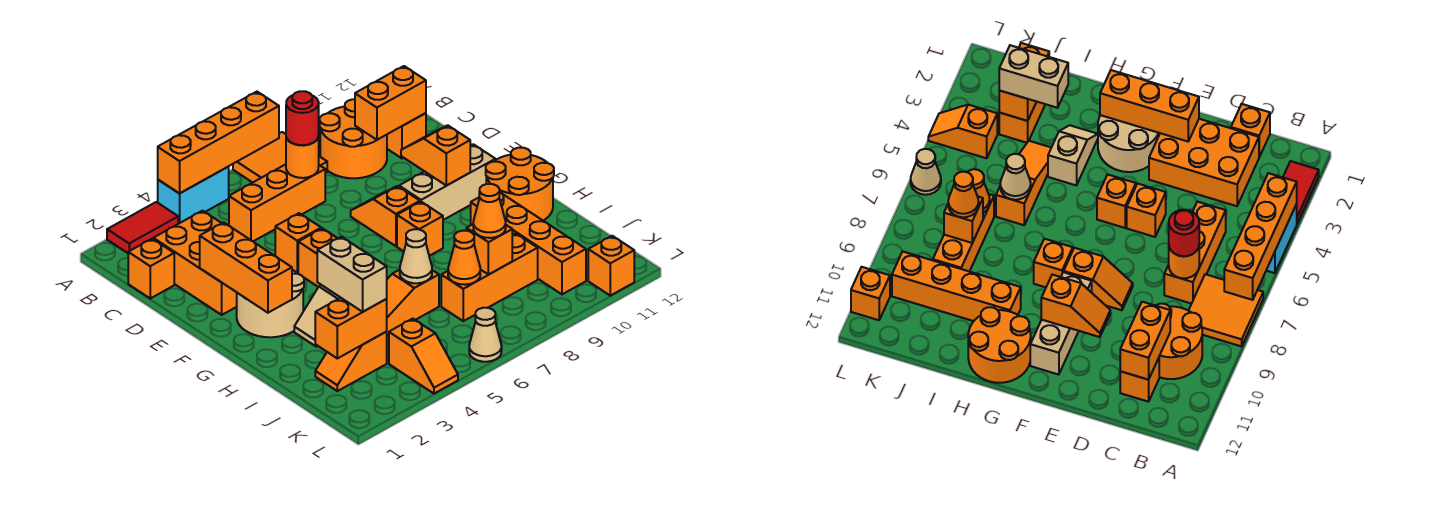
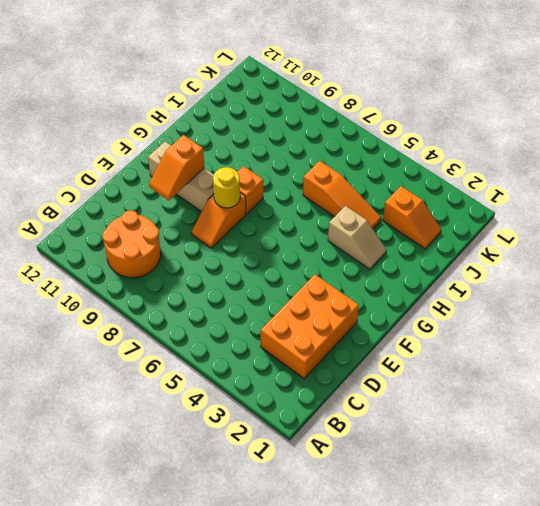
yellow 1x1 round brick [213,167,240,208] -> none
none -> red 1x2 tile [107,202,178,253]
none -> cyan 1x2 brick [158,167,229,224]
none -> orange 2x2 tile [233,132,327,183]
none -> orange 1x1 brick [128,239,174,298]

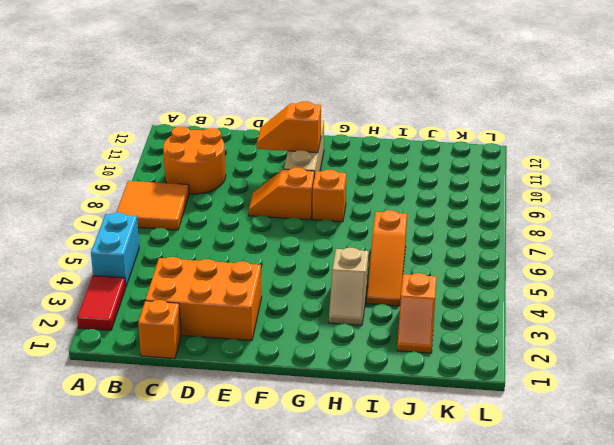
none -> orange 1x3 brick [229,164,325,241]
none -> orange 1x1 brick [387,113,426,158]
none -> orange 1x1 brick [275,213,321,273]
none -> tan 2x2 round brick [237,270,304,337]

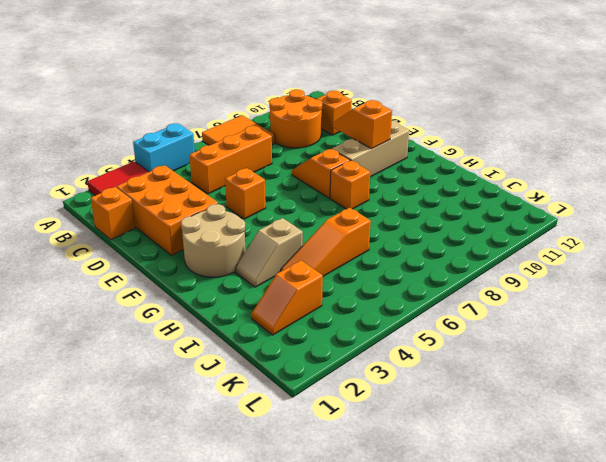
none -> orange 1x1 brick [298,228,338,287]
none -> orange 2x2 round brick [486,148,554,220]
none -> orange 1x4 brick [471,192,586,294]
none -> orange 1x3 brick [441,233,538,321]

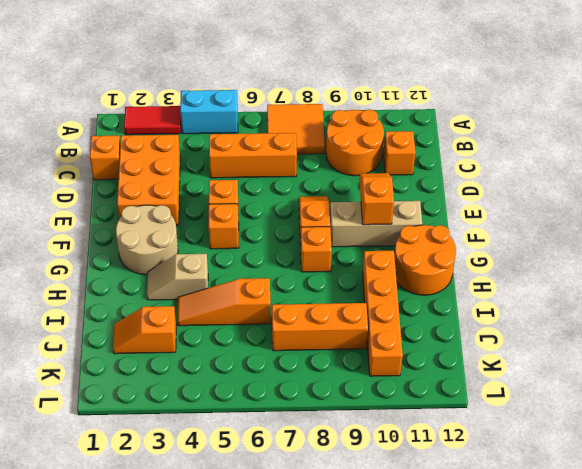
none -> orange 1x2 slope [389,319,458,394]
none -> tan 1x1 cone [469,308,502,362]
none -> orange 1x1 brick [588,236,634,296]
none -> orange 1x4 brick [158,92,279,194]

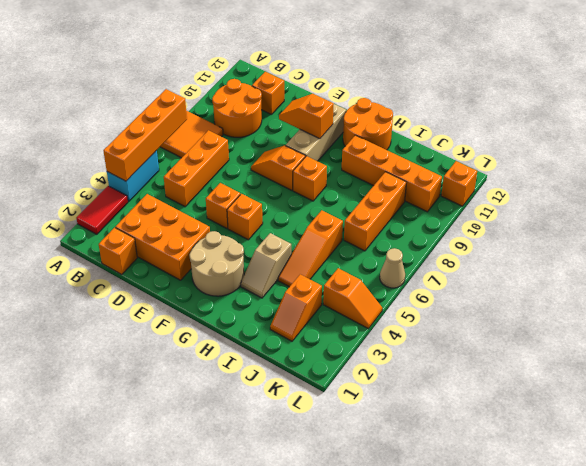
none -> orange 1x1 round brick [286,135,319,178]
none -> orange 1x2 brick [355,66,426,140]
none -> orange 1x3 brick [200,222,292,313]
none -> tan 1x1 cone [400,229,432,283]

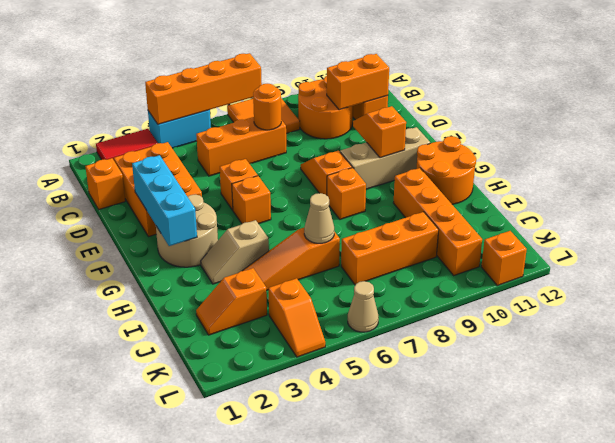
cyan 1x3 brick [132,155,197,246] -> orange 1x3 brick [200,222,292,313]
none -> orange 1x2 brick [315,298,387,358]
none -> orange 1x1 cone [448,231,480,285]
none -> orange 1x1 brick [466,224,512,275]
none -> red 1x1 round brick [286,91,319,145]

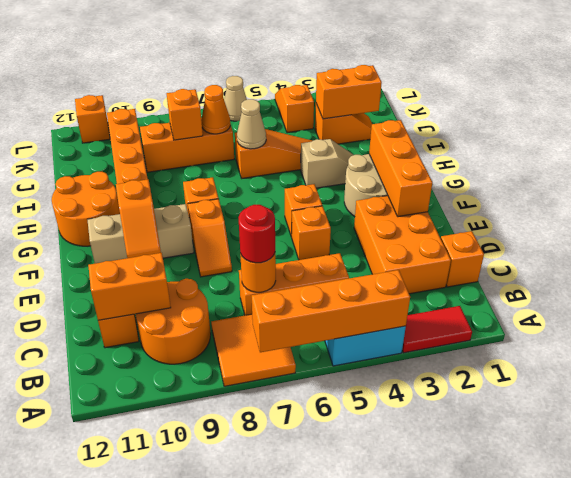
none -> tan 1x2 brick [317,237,387,312]
none -> orange 1x1 cone [473,184,506,238]

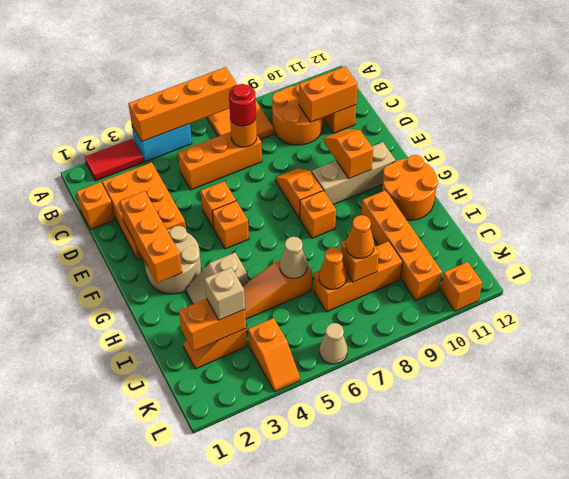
tan 1x1 brick [205,268,245,320] -> tan 1x2 brick [317,237,387,312]

